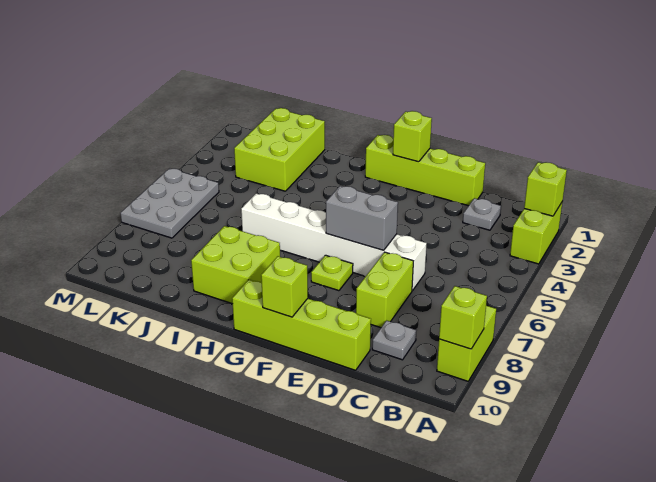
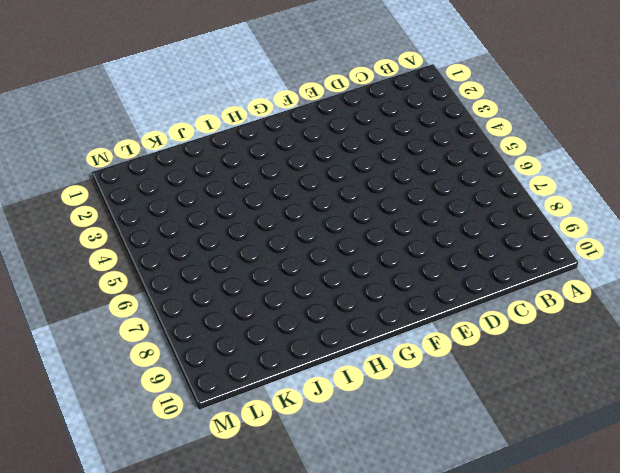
none -> lime 1x2 brick [510,203,562,264]
none -> lime 1x2 brick [437,306,496,381]
none -> grey 1x1 plate [463,198,501,230]

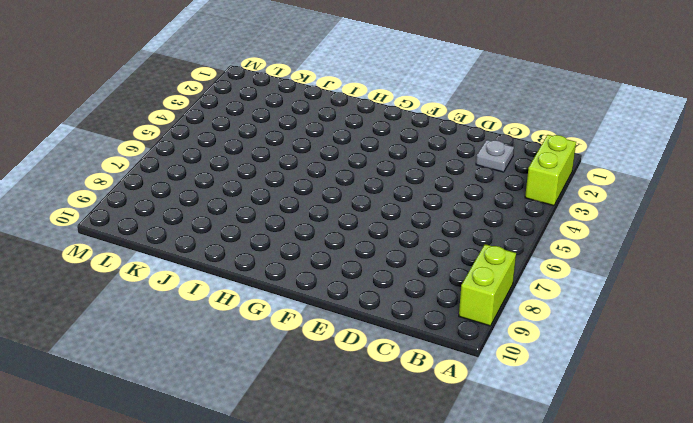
none -> grey 1x1 plate [372,321,416,360]
none -> lime 1x4 brick [365,135,485,206]
none -> white 1x6 brick [241,193,427,291]

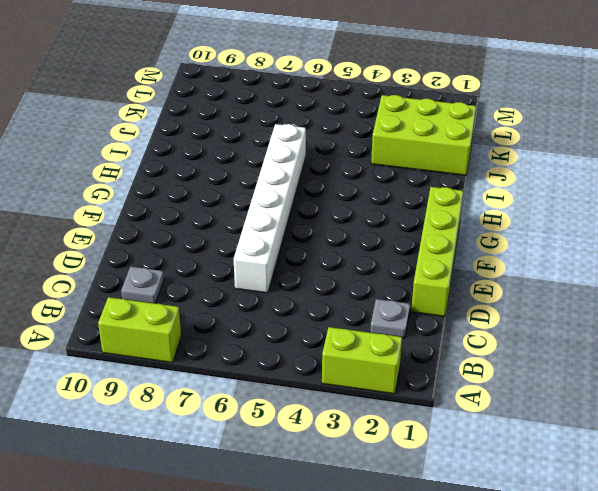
none -> lime 1x2 brick [356,252,413,328]
none -> lime 1x4 brick [232,280,371,370]
none -> lime 1x1 plate [311,255,353,291]

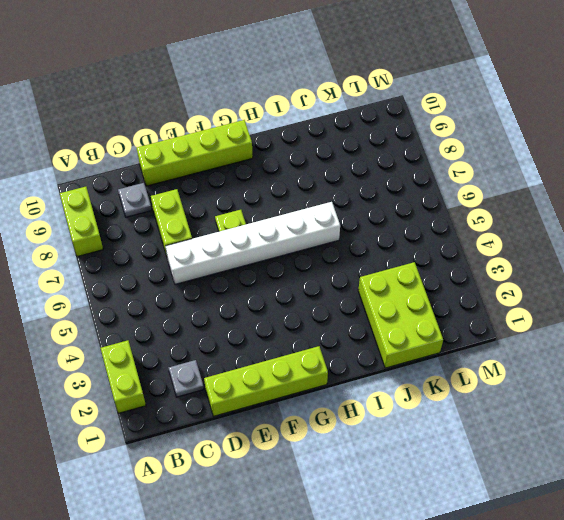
none -> lime 2x2 brick [191,226,280,304]
none -> grey 2x3 plate [120,168,219,238]
none -> lime 1x1 brick [524,162,567,216]

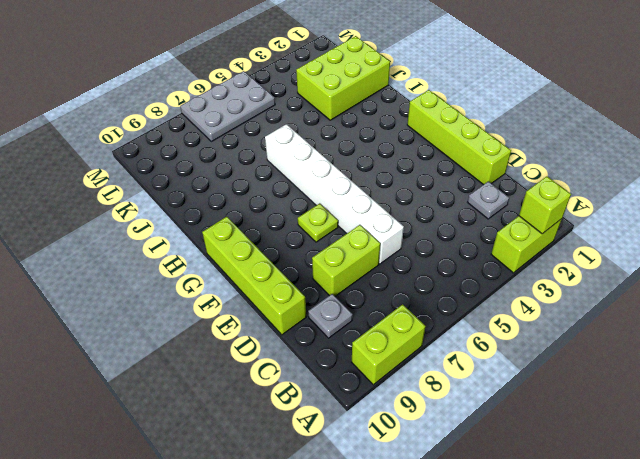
none -> lime 2x2 brick [191,226,280,304]
none -> lime 1x1 brick [439,286,487,349]
none -> grey 1x2 brick [326,186,398,250]

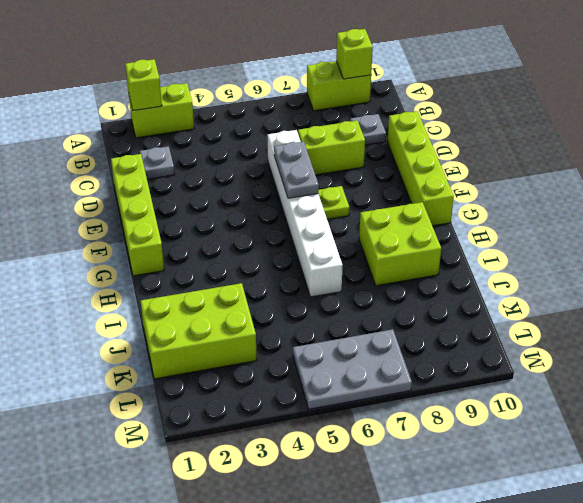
grey 1x2 plate [274,142,319,198] -> grey 1x2 brick [326,186,398,250]
none -> lime 1x1 brick [393,111,432,162]
none -> lime 1x1 brick [261,256,308,317]

